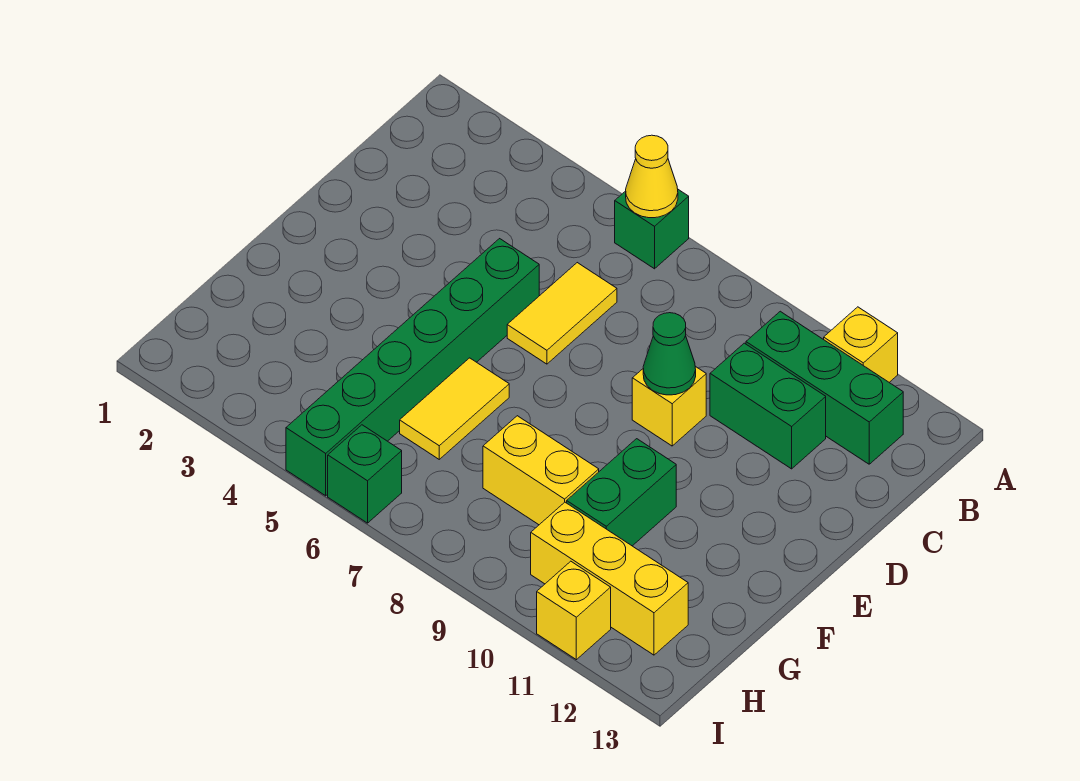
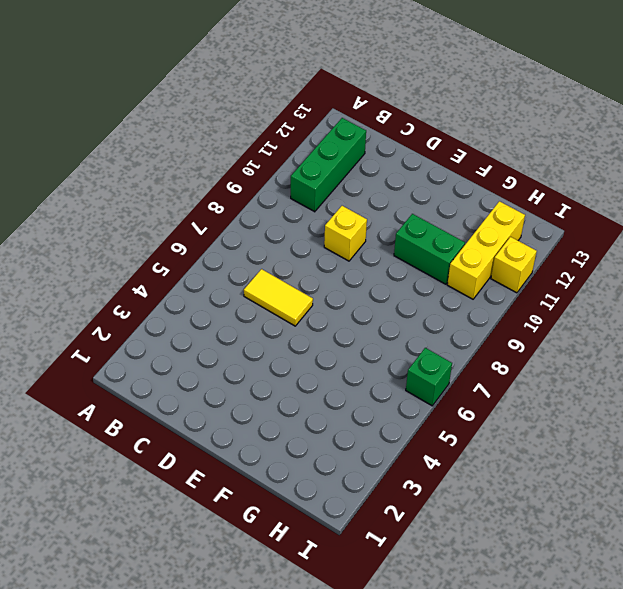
none -> green 1x1 brick [615,190,689,269]
none -> yellow 1x1 brick [824,307,898,382]
none -> green 1x2 brick [710,343,826,469]

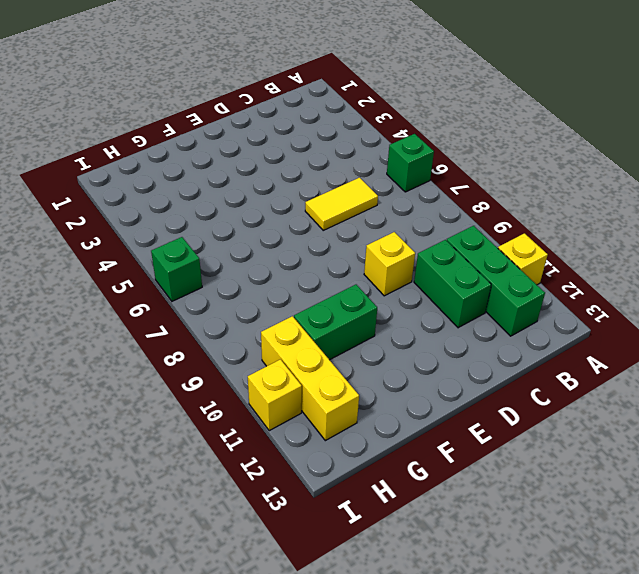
none -> green 1x6 brick [286,239,539,496]
none -> yellow 1x2 tile [400,358,509,459]
none -> yellow 1x2 brick [483,416,599,525]

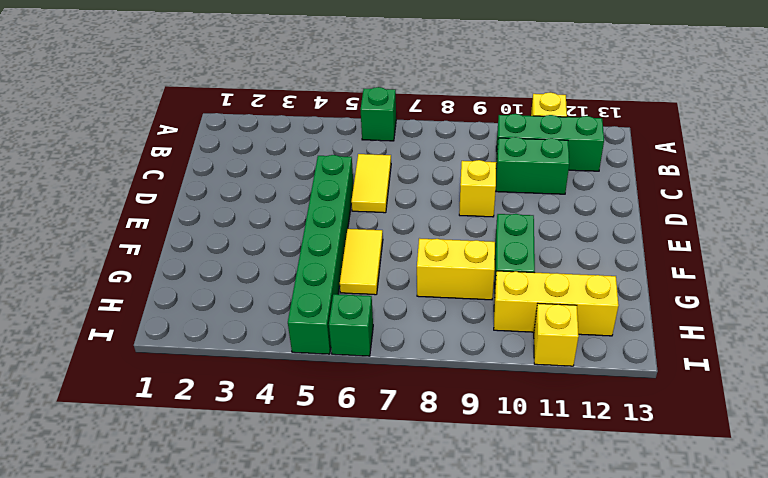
none -> yellow 1x1 cone [626,135,678,218]
none -> green 1x1 cone [643,313,696,395]

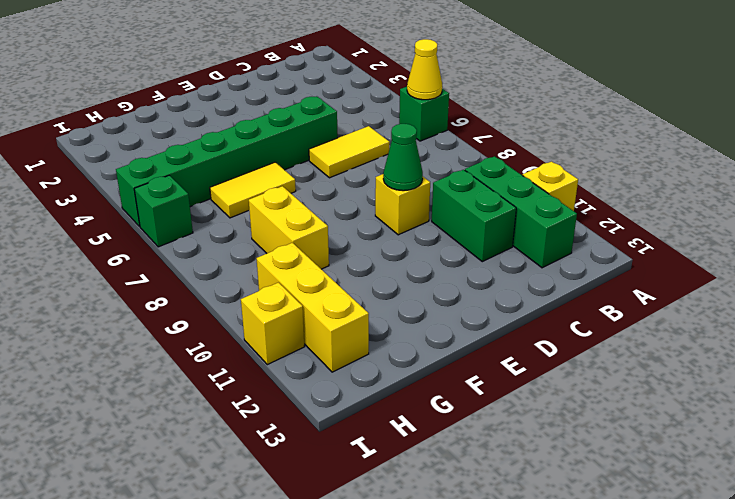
none -> green 1x2 brick [567,439,676,546]

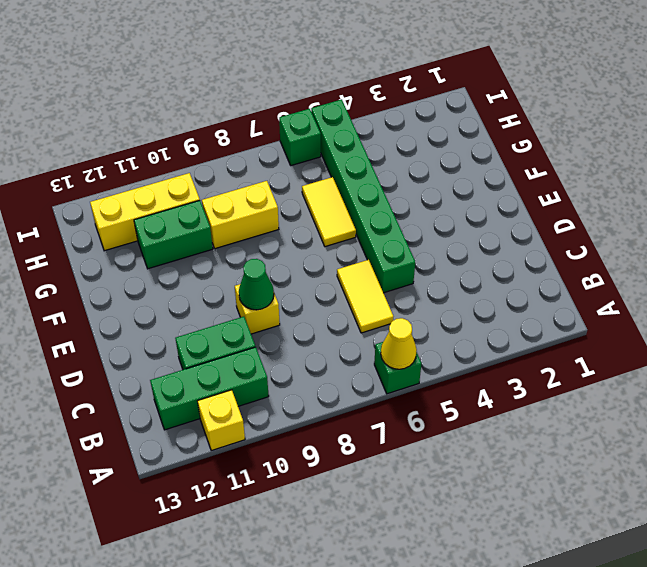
green 1x2 brick [134,201,213,269] -> green 1x2 brick turned to [567,439,676,546]
none -> yellow 1x1 brick [537,561,611,660]

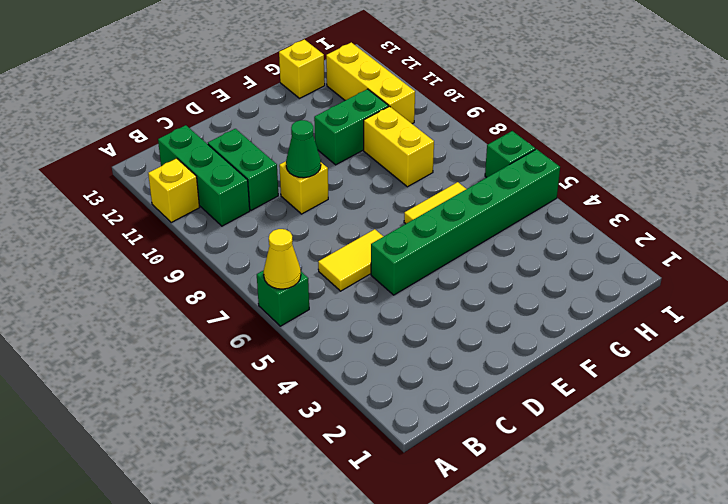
yellow 1x1 brick [279,39,325,98] -> yellow 1x1 brick moved to [537,561,611,660]

